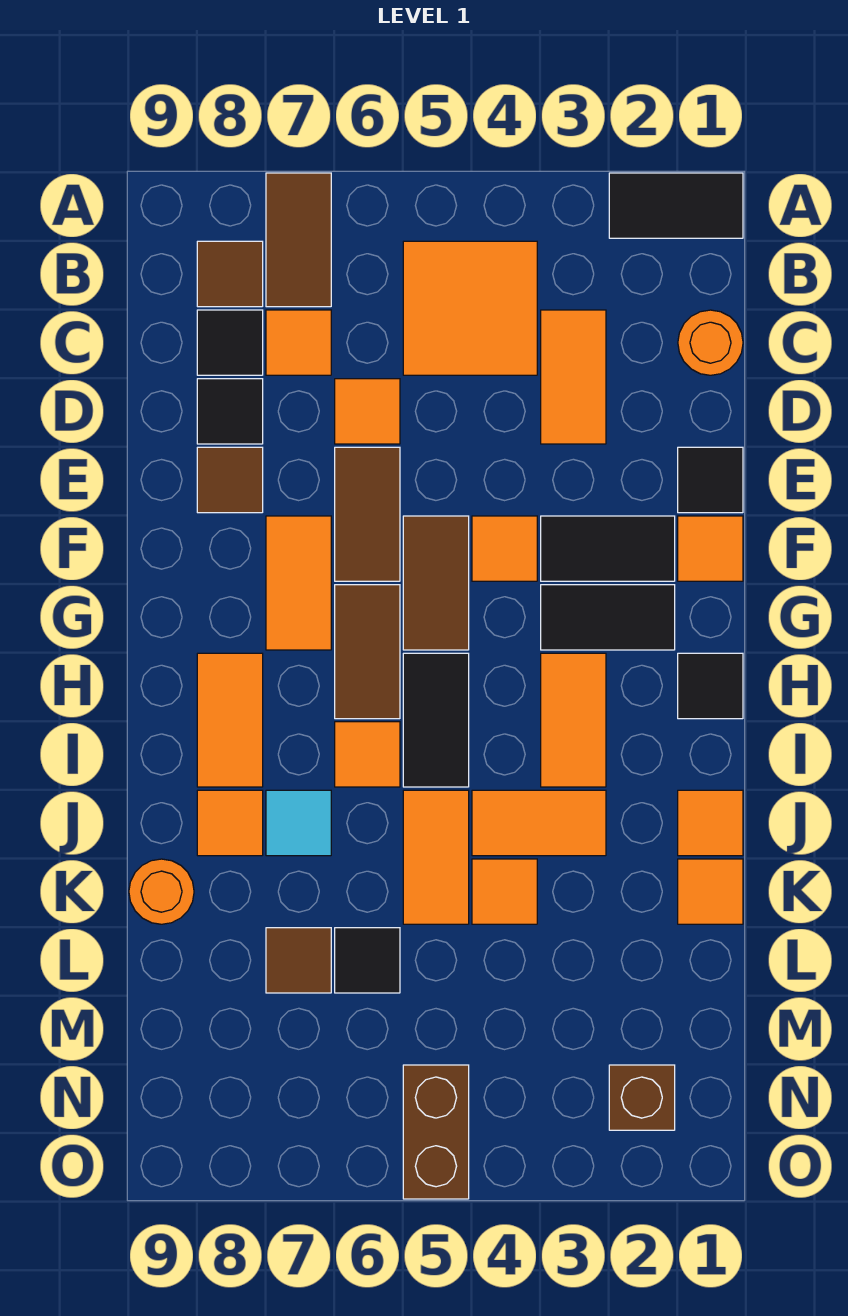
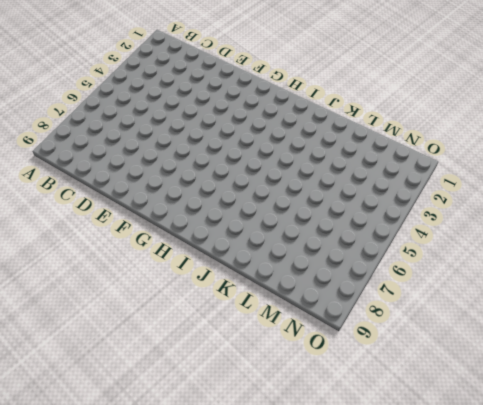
none -> black 1x2 tile [609,173,743,238]
none -> brown 1x2 tile [266,173,331,307]
none -> orange 2x2 tile [403,241,537,375]
none -> brown 1x1 tile [197,241,263,307]

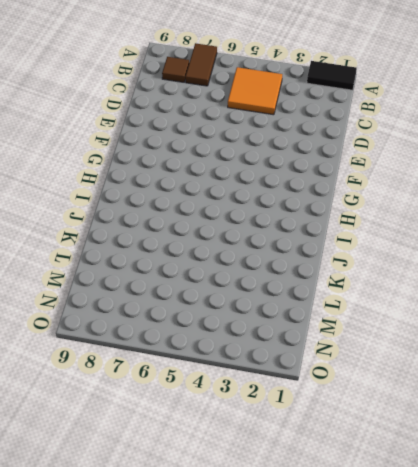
none -> orange 1x1 round brick [678,310,743,375]
none -> orange 1x2 tile [541,310,606,444]
none -> orange 1x1 tile [266,310,331,375]
none -> black 1x1 tile [197,310,263,375]

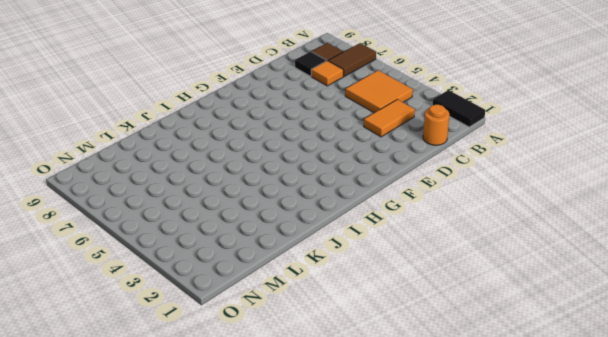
none -> orange 1x1 tile [335,379,400,444]
none -> black 1x1 tile [197,379,263,444]
none -> black 1x1 tile [678,447,743,513]
none -> brown 1x2 tile [335,447,400,581]

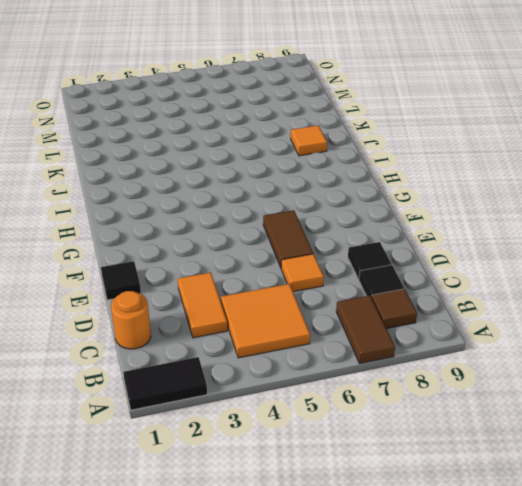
none -> orange 1x1 tile [266,310,331,375]
none -> brown 1x1 tile [197,447,263,513]
none -> orange 1x1 tile [678,516,743,581]
none -> black 1x2 tile [541,516,675,581]

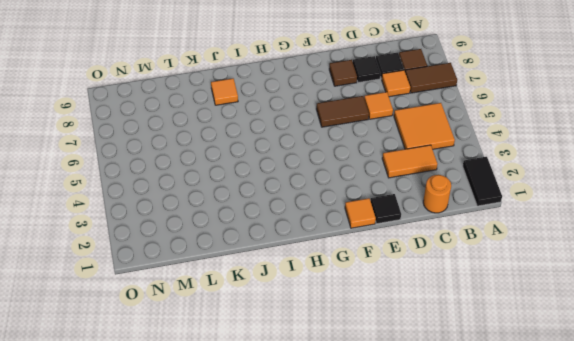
none -> black 1x2 tile [541,516,675,581]
none -> orange 1x1 tile [472,516,537,581]
none -> brown 1x2 tile [403,516,469,650]
none -> orange 1x2 tile [266,516,331,650]

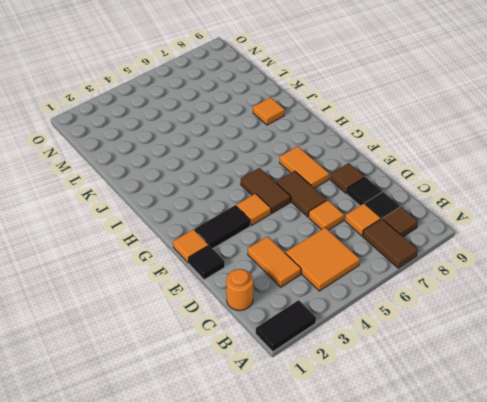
none -> black 1x2 tile [541,585,675,650]
none -> brown 1x2 tile [335,585,400,719]
none -> black 1x1 tile [678,653,743,719]
none -> orange 1x2 tile [541,653,606,787]

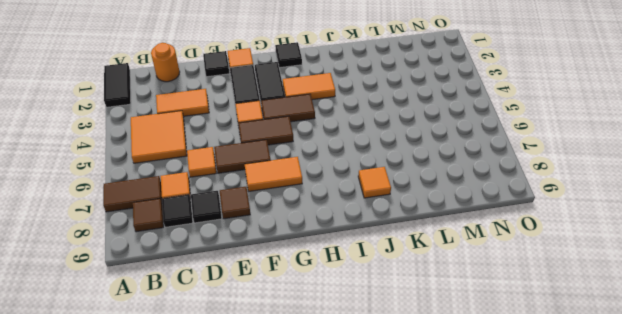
brown 1x2 tile [261,94,315,122] -> brown 1x2 tile moved to [335,585,400,719]
none -> black 1x2 tile [403,653,469,787]
none -> orange 1x2 tile [197,653,263,787]
none -> orange 1x1 tile [335,722,400,787]
none -> orange 1x1 tile [678,790,743,856]

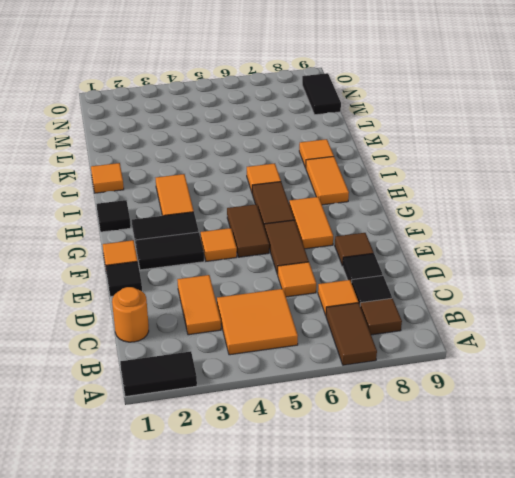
black 1x2 tile [302,73,341,115] -> black 1x2 tile moved to [403,653,469,787]
none -> orange 1x2 tile [472,790,606,856]
none -> orange 1x2 tile [403,790,469,924]
none -> cyan 1x1 tile [266,790,331,856]
none -> orange 1x1 tile [678,859,743,924]

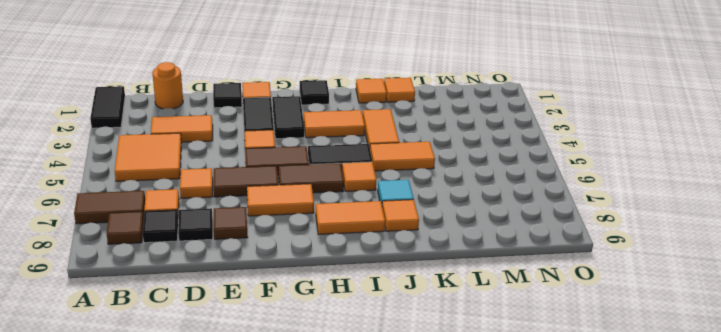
none -> orange 1x1 tile [472,859,537,924]
none -> orange 1x1 round brick [129,859,194,924]
none -> black 1x1 tile [335,928,400,993]
none -> brown 1x1 tile [266,928,331,993]

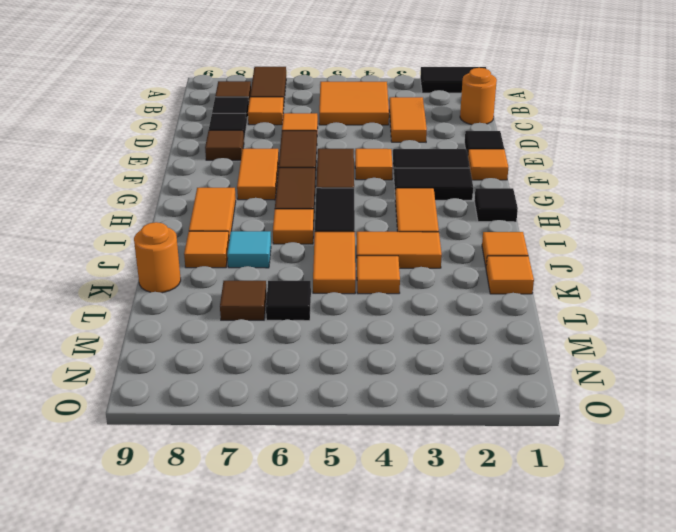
none -> brown 1x1 brick [609,1065,675,1130]
none -> brown 1x2 brick [403,1065,469,1199]

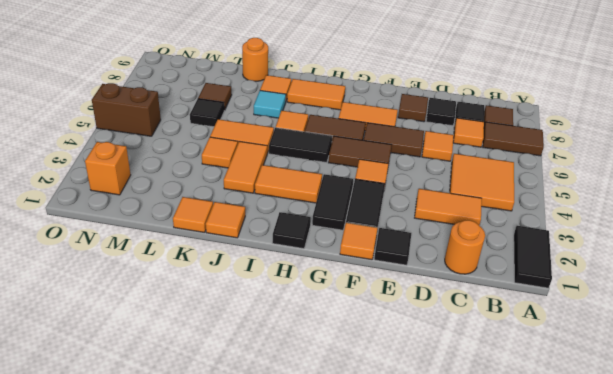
orange 1x1 brick [85,142,131,195] -> brown 1x1 brick [609,1065,675,1130]

